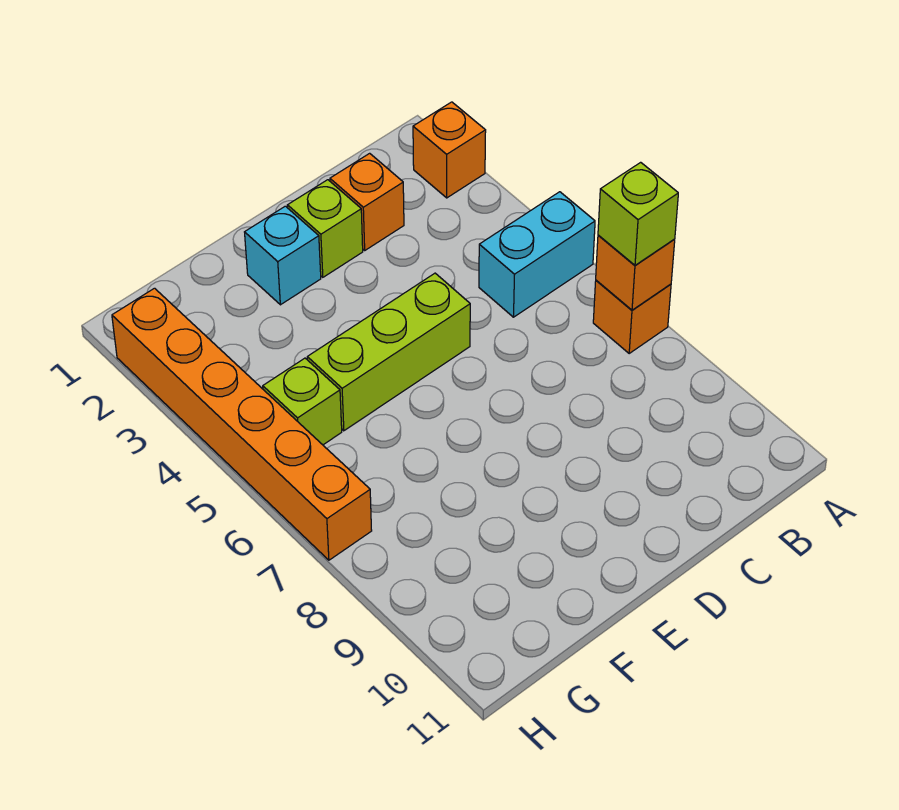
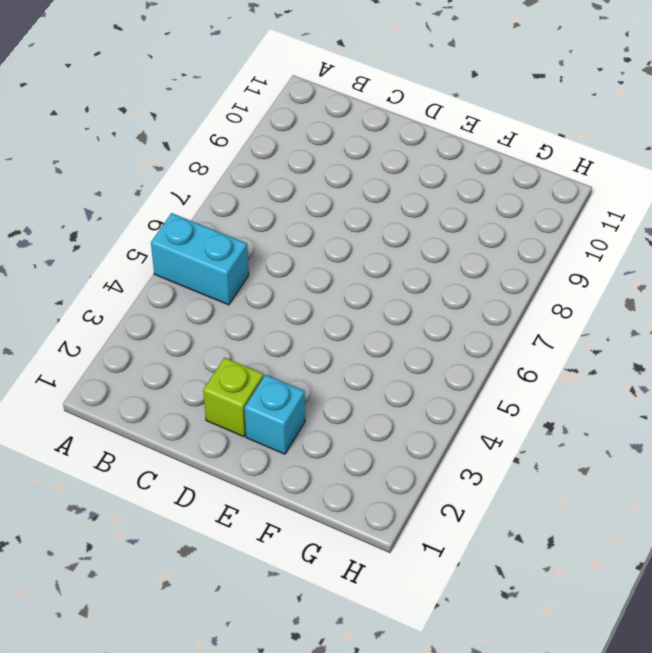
none -> orange 1x1 brick [413,102,486,198]
none -> orange 1x1 brick [593,280,671,353]

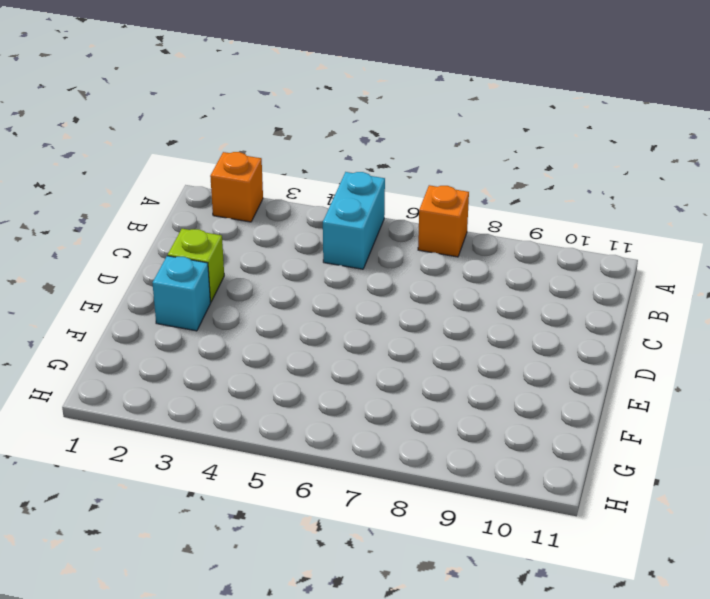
none -> orange 1x1 brick [330,153,404,250]
none -> lime 1x3 brick [307,273,470,431]

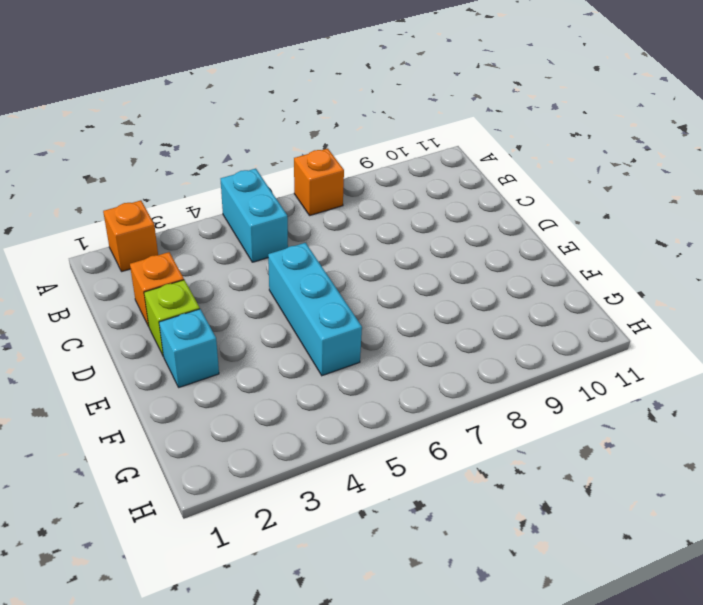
cyan 1x3 brick [268,243,362,376] -> lime 1x3 brick [307,273,470,431]
none -> lime 1x1 brick [263,358,342,445]
none -> orange 1x6 brick [112,288,372,560]

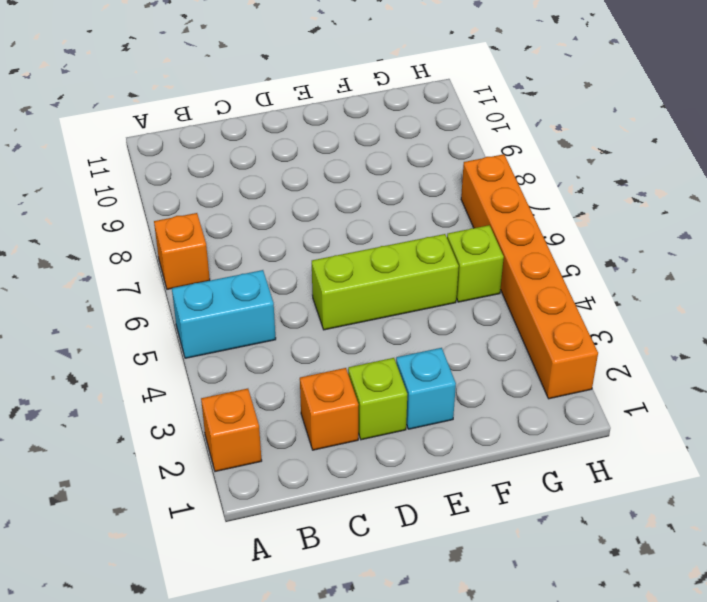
none -> orange 1x1 brick [596,235,675,310]
none -> lime 1x1 brick [598,162,678,265]

